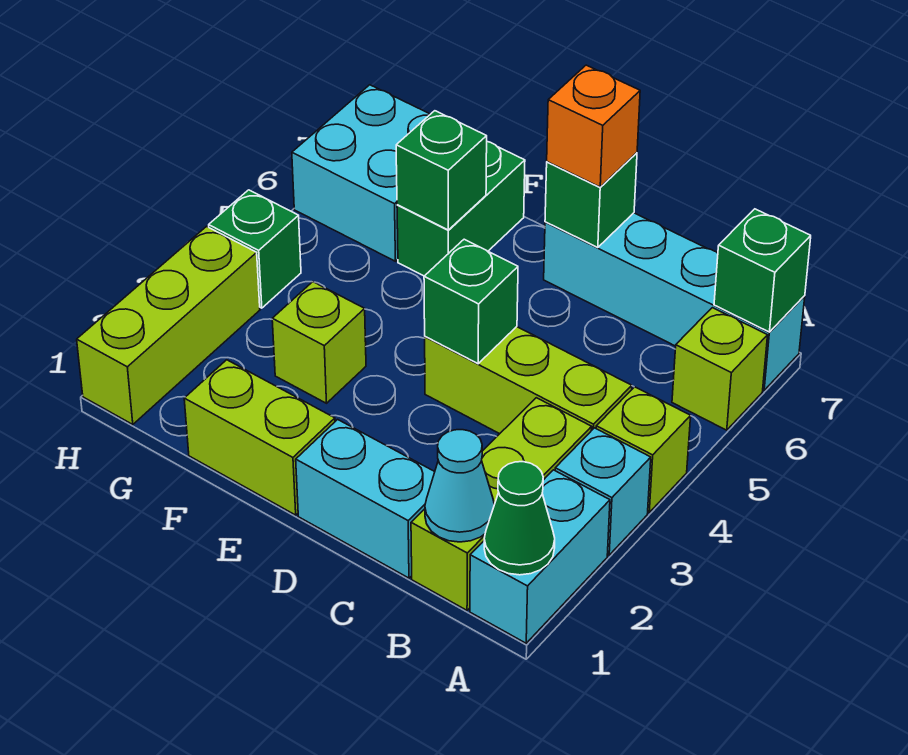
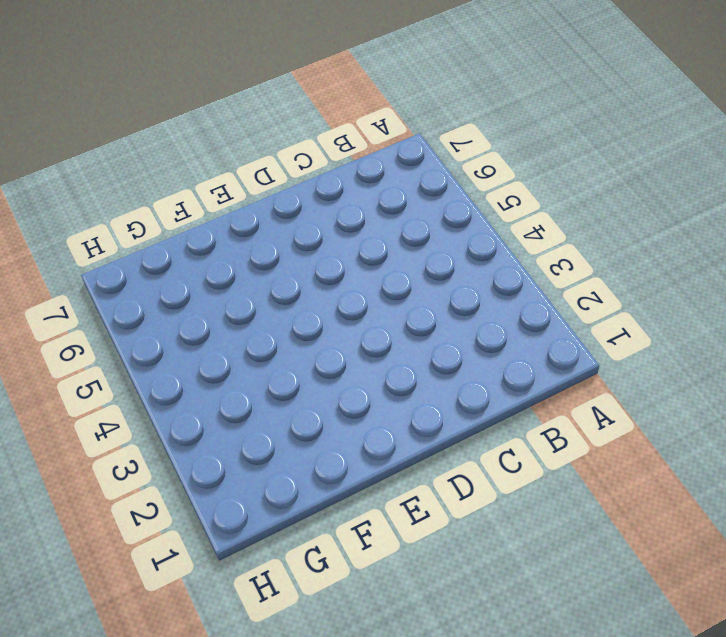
none -> cyan 1x2 brick [470,470,610,643]
none -> cyan 1x1 brick [555,428,651,555]
none -> lime 1x1 brick [596,387,691,512]

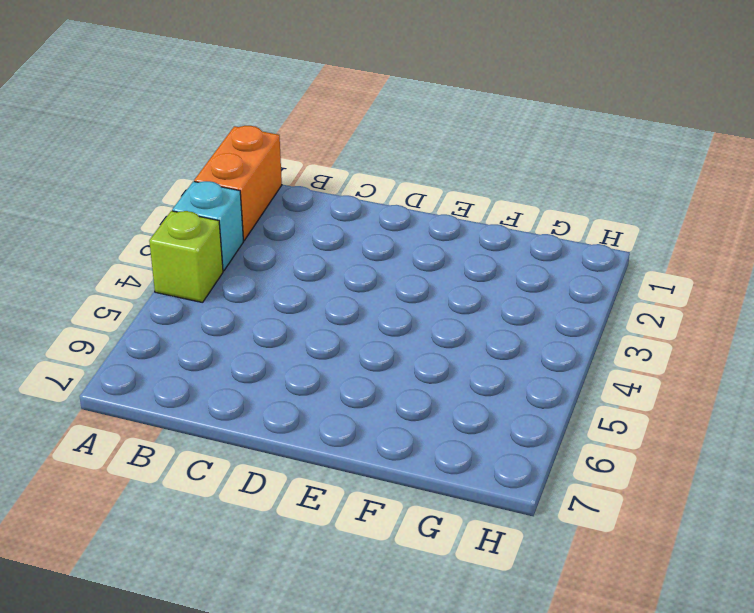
orange 1x2 brick [194,126,282,240] -> cyan 1x2 brick [470,470,610,643]
none -> lime 1x1 brick [672,308,768,430]
none -> cyan 1x4 brick [544,213,805,390]
none -> lime 1x3 brick [411,398,592,610]

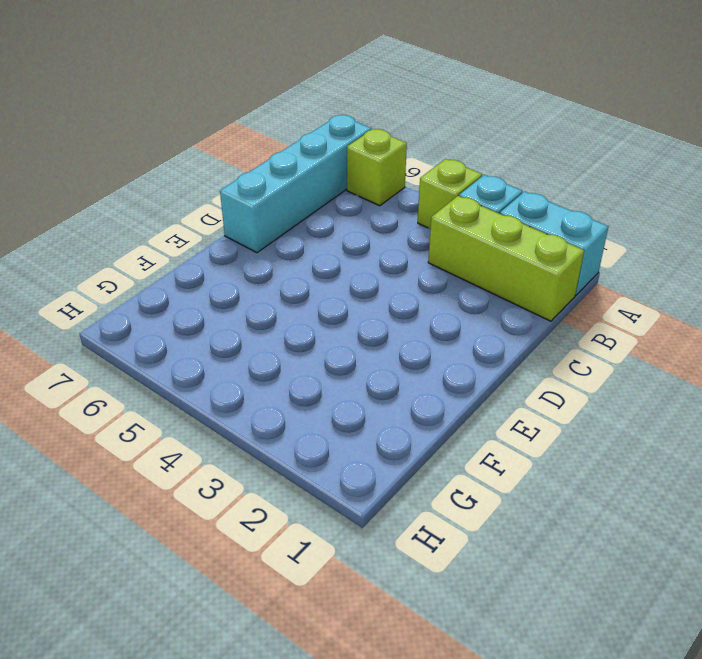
none -> lime 1x3 brick [425,327,632,434]
none -> cyan 1x2 brick [296,419,435,578]
none -> lime 1x2 brick [184,360,335,515]

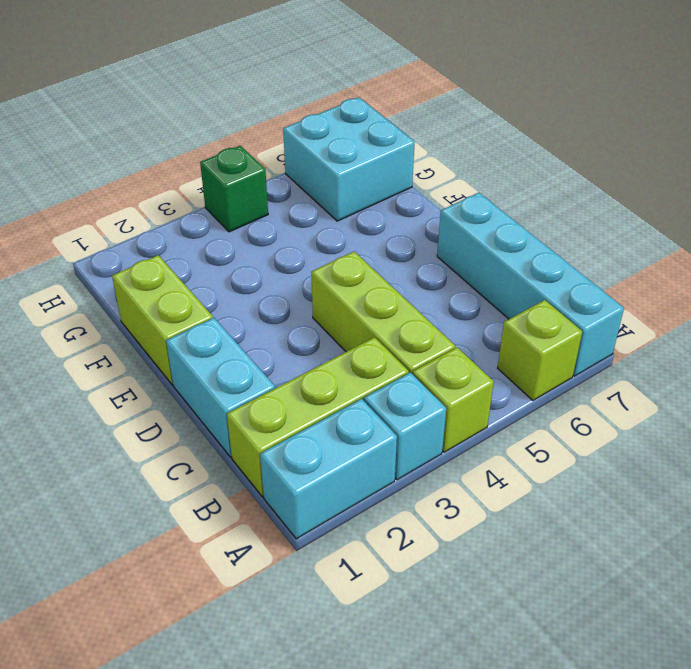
none -> lime 1x1 brick [272,282,366,403]
none -> green 1x2 brick [397,142,525,276]
none -> lime 1x3 brick [77,226,260,425]

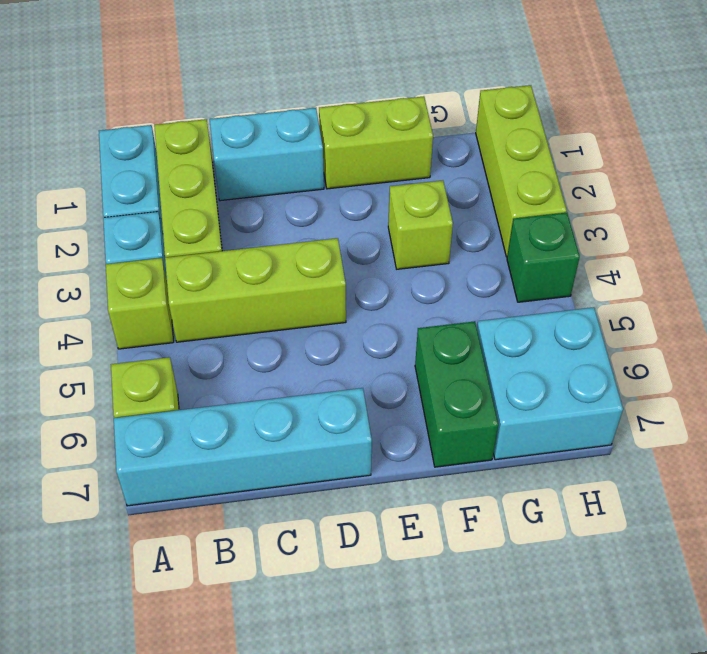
none -> green 1x1 cone [484,462,555,575]
none -> green 1x1 brick [714,209,811,332]
none -> cyan 1x1 cone [425,430,494,542]

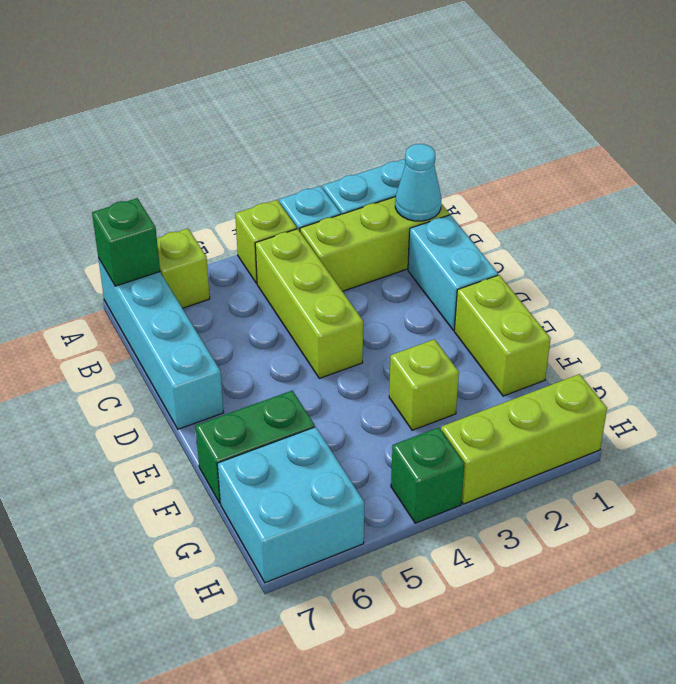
none -> green 1x1 cone [484,462,555,575]
none -> green 1x1 brick [424,239,518,364]
none -> green 1x1 brick [545,153,637,248]

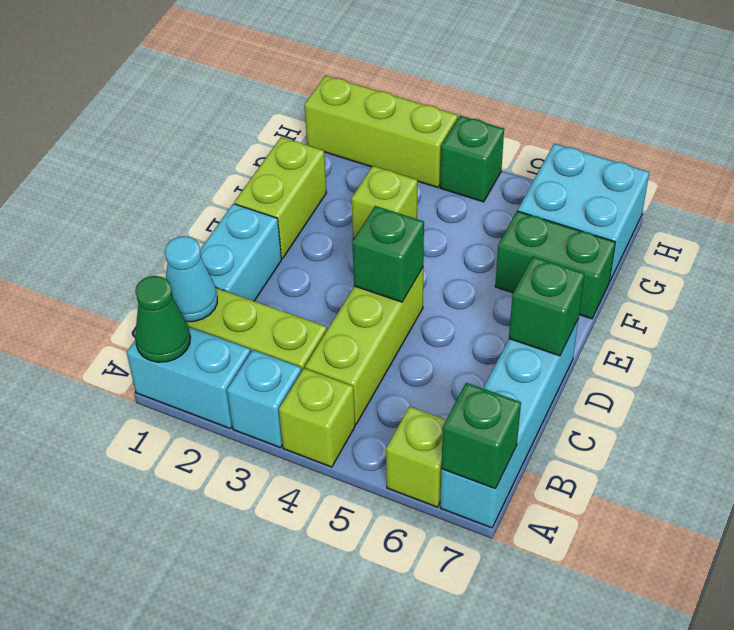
none -> green 1x1 brick [396,111,487,230]
none -> orange 1x1 brick [547,65,640,187]

